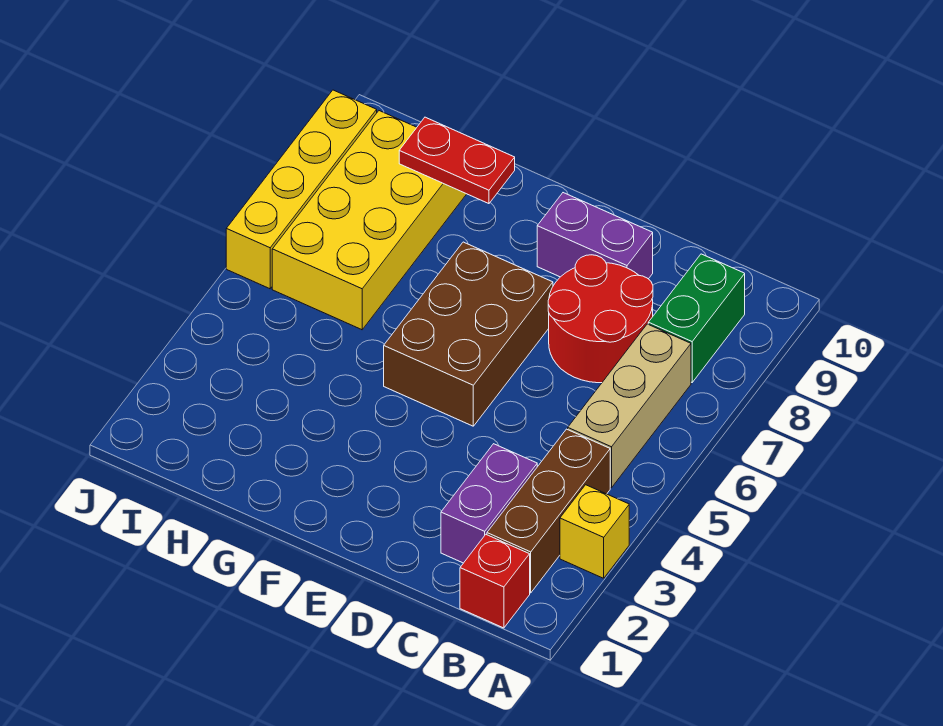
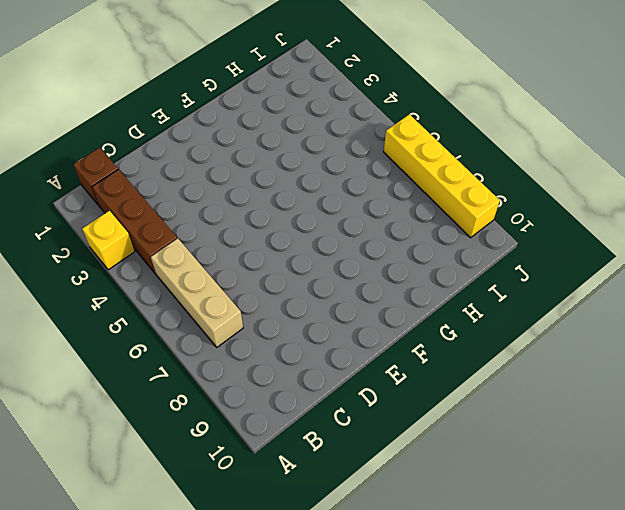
brown 1x1 brick [73,148,118,205] -> red 1x1 brick [460,535,530,628]
none -> green 1x2 brick [648,254,745,382]
none -> purple 1x2 brick [441,444,537,563]
none -> red 2x2 round brick [548,255,653,383]

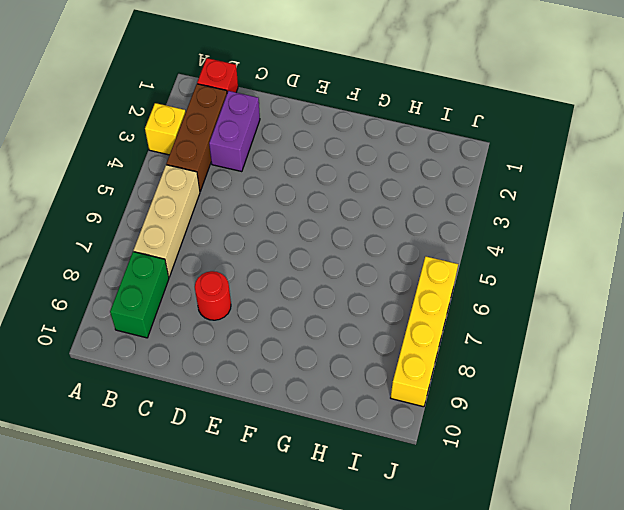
red 1x1 round brick [195,271,231,320] -> red 2x2 round brick [548,255,653,383]
none -> purple 1x2 brick [537,193,653,279]
none -> brown 2x3 brick [384,242,553,426]
none -> yellow 2x4 brick [272,111,466,330]

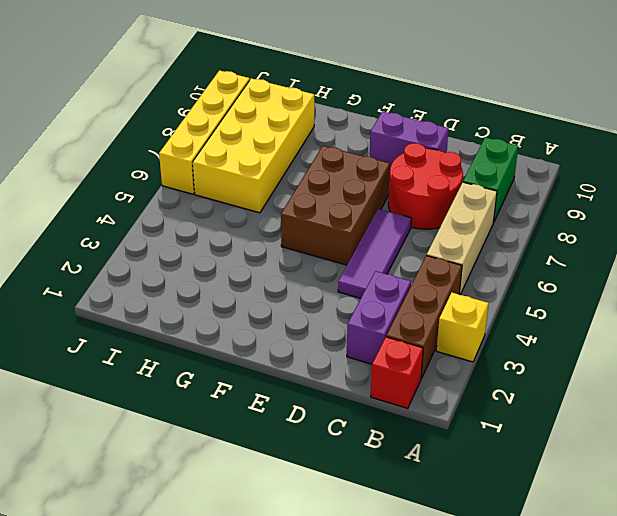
purple 1x3 tile [338,209,411,298] -> none
none -> red 1x2 plate [399,117,515,204]

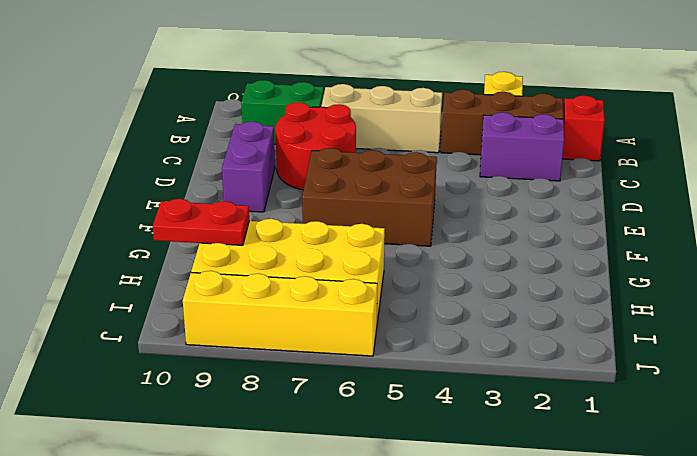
red 1x2 plate [153,199,249,245] -> red 1x2 plate turned to [399,117,515,204]

